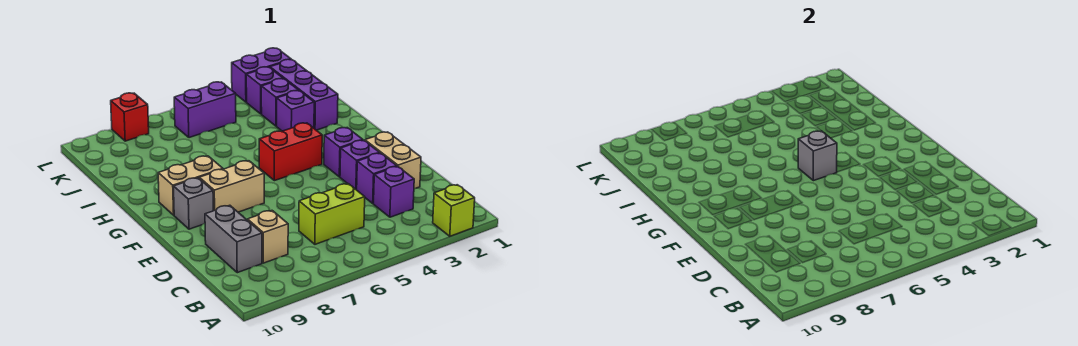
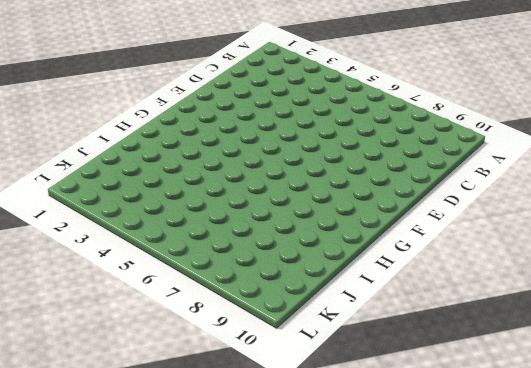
none -> lime 1x1 brick [433,185,475,236]
none -> purple 1x1 brick [374,166,414,217]
none -> lime 1x2 brick [299,184,365,244]

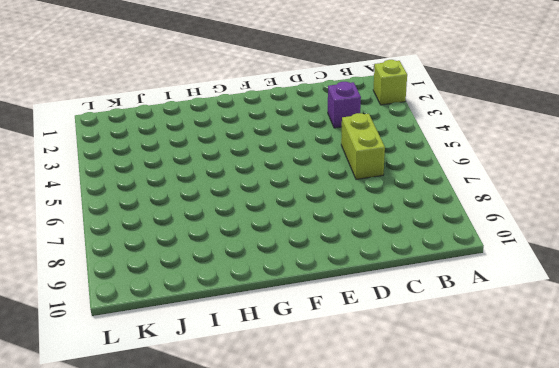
none -> tan 1x1 brick [248,211,288,263]
none -> grey 1x2 brick [205,205,262,273]
none -> tan 1x2 brick [365,132,421,189]

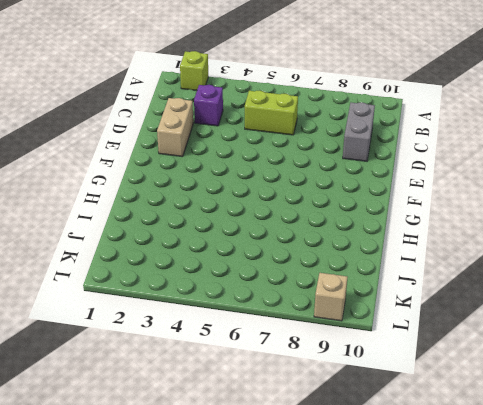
tan 1x1 brick [314,273,348,321] -> tan 1x1 brick moved to [248,211,288,263]
none -> purple 1x1 brick [357,153,397,203]
none -> purple 1x1 brick [340,140,379,190]
none -> purple 1x1 brick [324,128,363,177]

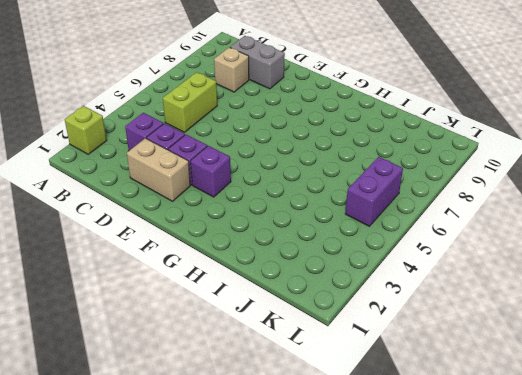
none -> tan 1x2 brick [199,161,264,212]
none -> grey 1x1 brick [174,178,213,229]
none -> red 1x2 brick [259,123,322,181]

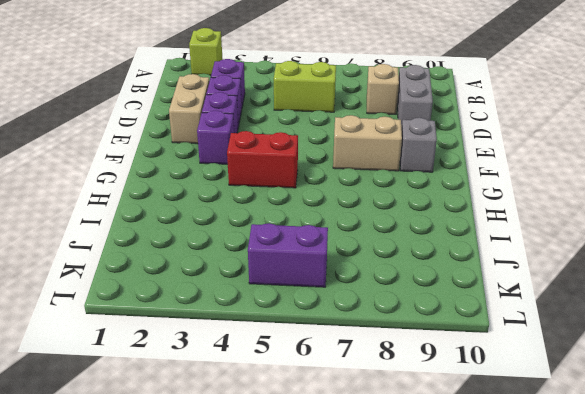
none -> tan 1x2 brick [158,156,223,215]
none -> purple 1x3 brick [270,59,338,130]
none -> purple 1x1 brick [277,91,314,131]

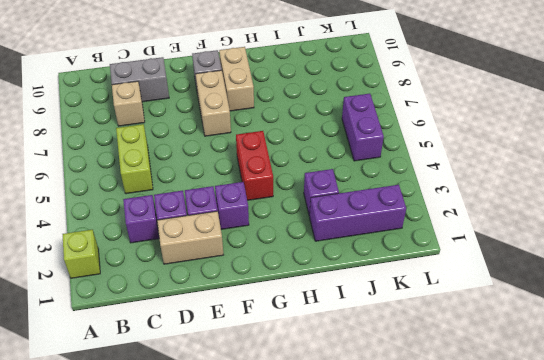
none -> purple 1x1 brick [261,79,299,126]
none -> purple 1x1 brick [246,67,283,114]
none -> purple 1x2 brick [232,48,291,102]

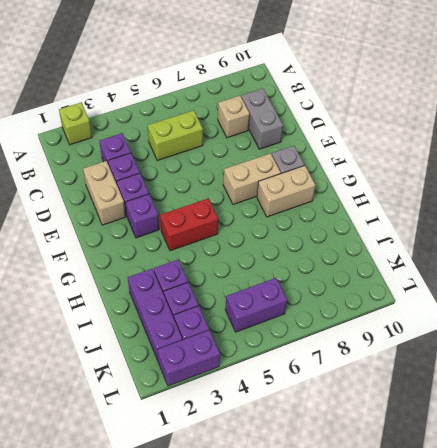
none -> red 1x1 brick [111,93,149,141]
none -> grey 1x1 brick [798,131,837,181]

